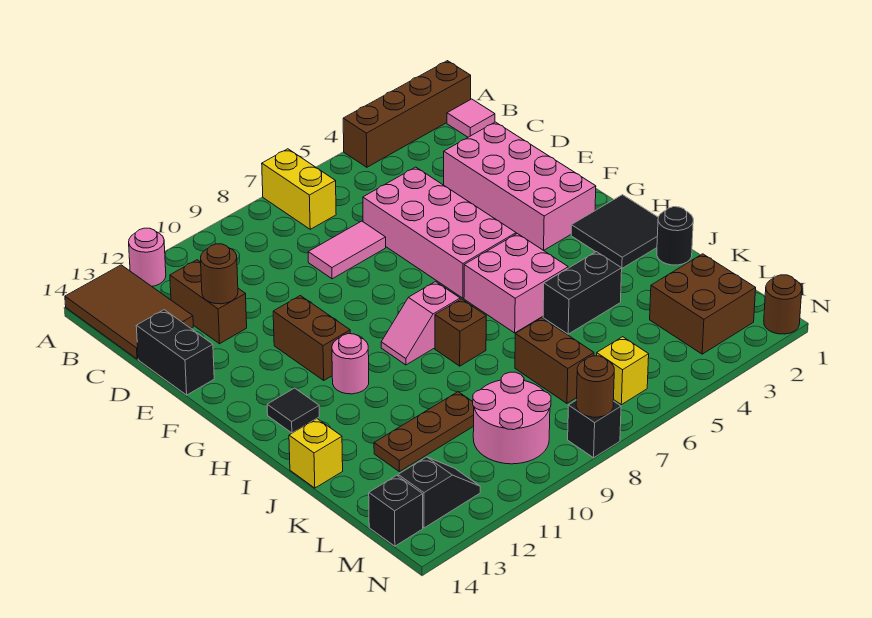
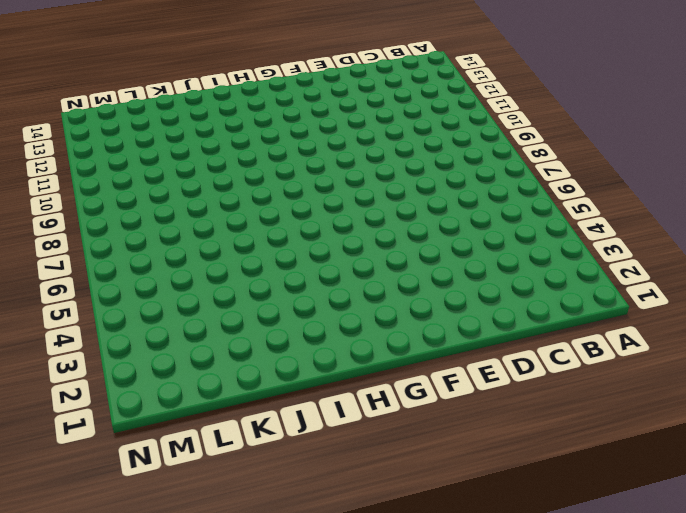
none -> brown 1x4 brick [343,61,471,167]
none -> yellow 1x2 brick [262,149,336,229]
none -> pink 1x1 round brick [129,228,166,286]
none -> brown 2x3 tile [65,265,193,359]

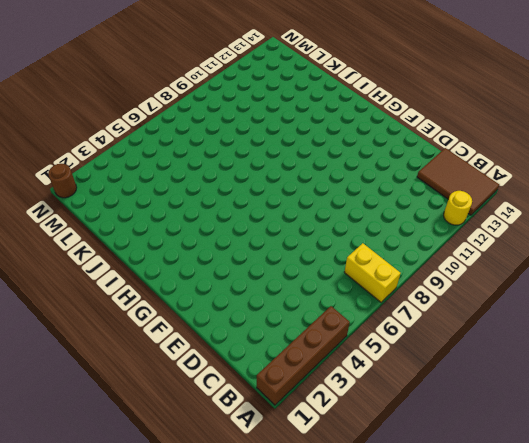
yellow 1x1 round brick [444,191,472,225] -> pink 1x1 round brick [129,228,166,286]
none -> pink 1x1 tile [447,99,495,137]
none -> brown 1x2 brick [170,260,247,344]
none -> pink 2x4 brick [444,122,596,250]
none -> pink 2x4 brick [363,167,516,298]

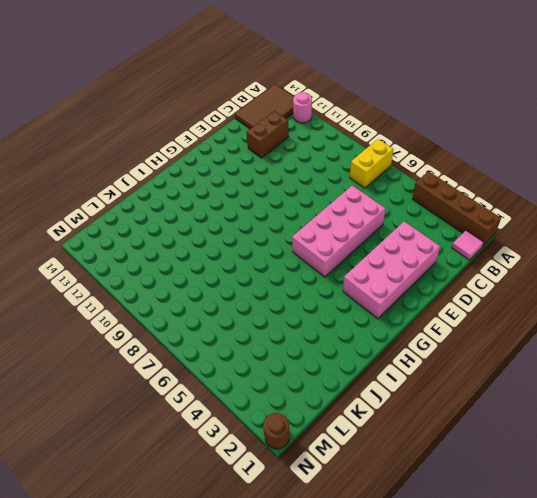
none -> pink 1x2 tile [308,221,386,279]
none -> black 1x2 brick [136,310,214,395]
none -> brown 1x2 brick [273,296,350,380]
none -> black 2x2 tile [571,195,658,268]

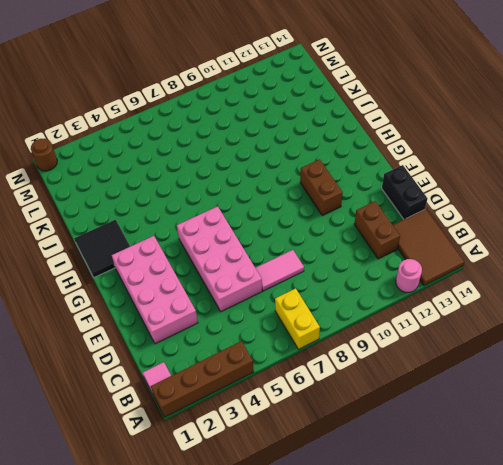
none -> pink 2x2 brick [464,234,568,333]
none -> pink 1x2 slope [381,282,460,365]
none -> pink 1x1 round brick [332,334,369,394]
none -> black 1x1 tile [267,388,319,433]

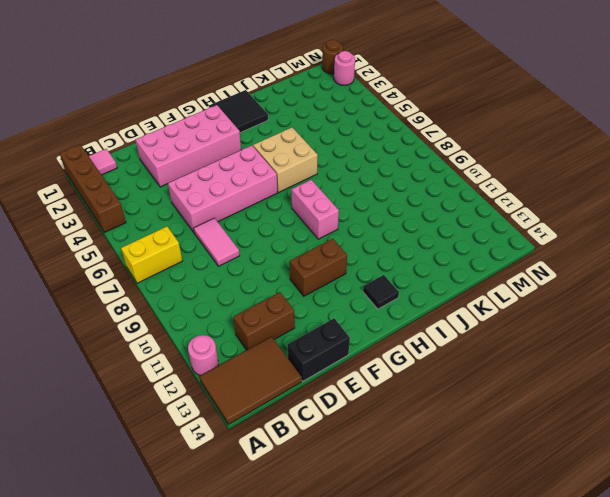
tan 2x2 brick [253,128,318,193] -> pink 2x2 brick [464,234,568,333]
pink 1x2 brick [292,180,339,239] -> pink 1x2 slope [381,282,460,365]
pink 1x1 round brick [334,51,355,85] -> pink 1x1 round brick moved to [332,334,369,394]
none -> brown 1x1 brick [435,299,486,366]
none -> black 1x1 round brick [657,207,693,265]
none -> black 1x2 brick [543,252,622,334]
none -> yellow 1x1 brick [289,419,343,488]

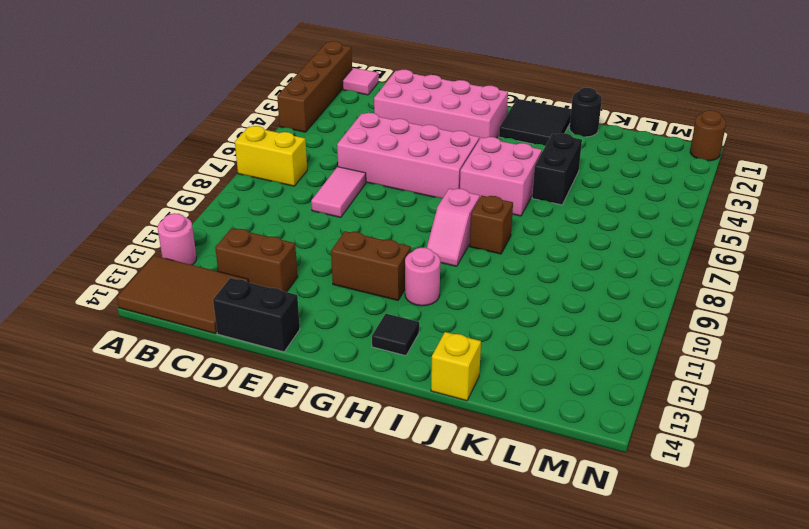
none -> brown 1x2 brick [515,318,594,403]
none -> brown 1x3 plate [374,392,474,472]
none -> brown 2x2 brick [650,254,756,354]
none -> pink 2x2 round brick [473,372,551,464]

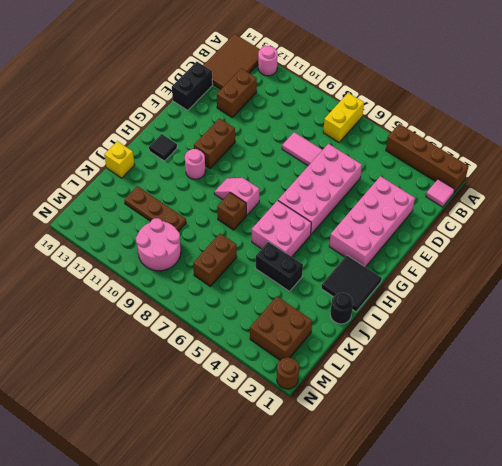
none -> yellow 1x1 brick [597,337,649,405]
none -> black 1x2 slope [398,457,480,528]
none -> black 1x1 brick [369,475,423,546]
none -> black 1x1 brick [568,400,621,458]

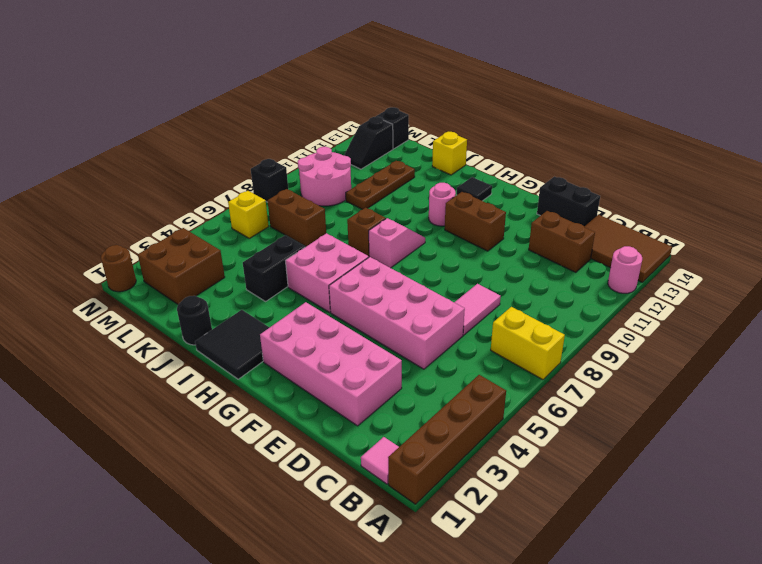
none -> brown 1x1 round brick [201,244,238,304]
none -> brown 1x1 round brick [576,356,614,417]

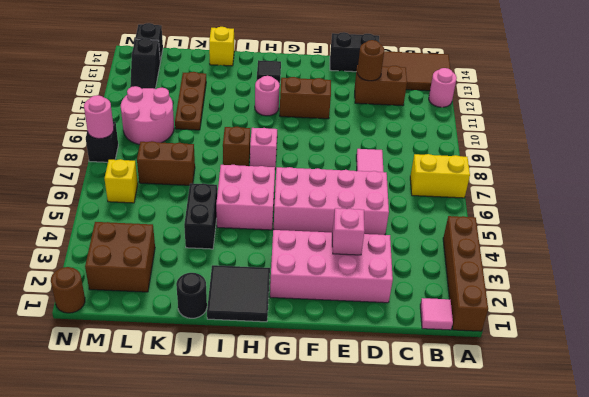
pink 1x1 brick [332,208,365,255] -> none
pink 1x1 round brick [84,95,114,139] -> brown 1x1 round brick [576,356,614,417]

